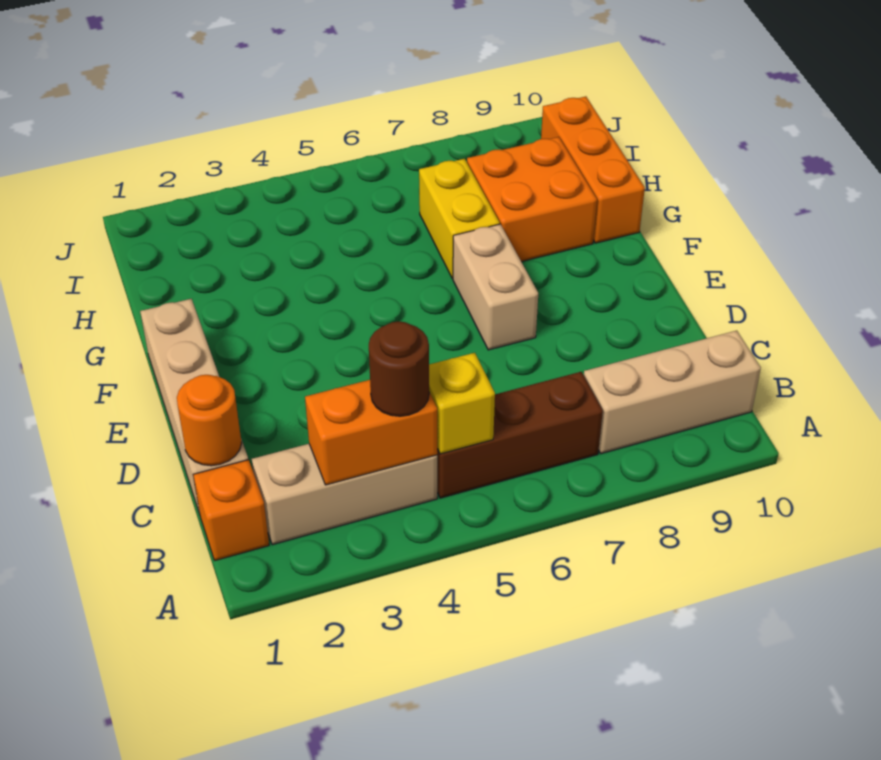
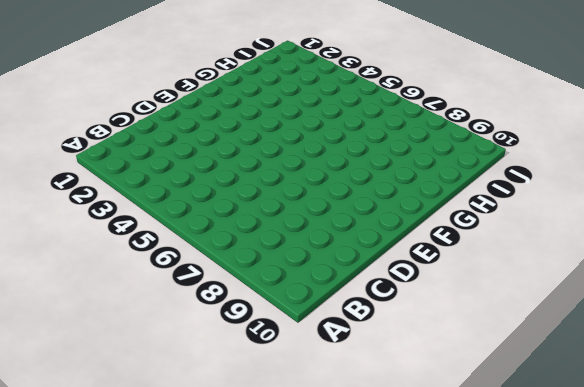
none -> orange 1x1 brick [193,460,269,560]
none -> tan 1x3 brick [252,444,437,545]
none -> brown 1x3 brick [437,372,603,498]

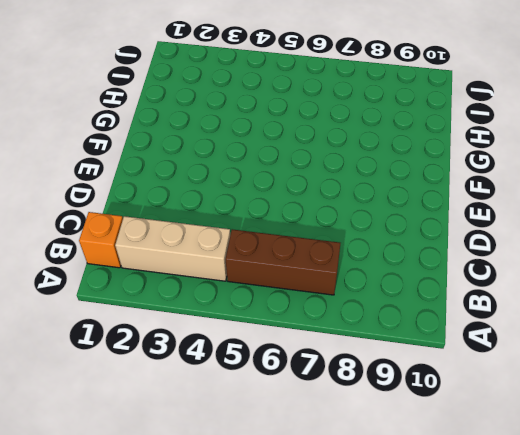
none -> tan 1x3 brick [584,331,761,454]
none -> tan 1x4 brick [140,299,248,514]
none -> tan 1x2 brick [453,224,538,350]

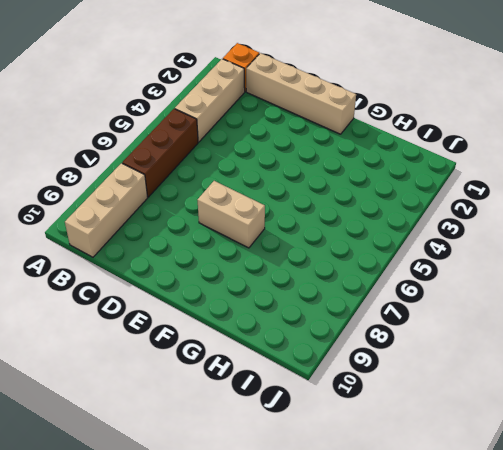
none -> yellow 1x2 brick [419,159,500,279]
none -> orange 2x2 brick [467,137,597,262]
none -> orange 1x3 brick [541,96,645,243]

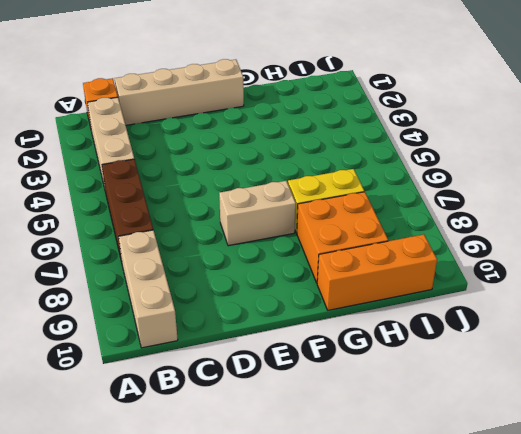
none -> orange 1x2 brick [305,380,437,485]
none -> yellow 1x1 brick [429,353,495,454]
none -> orange 1x1 round brick [177,375,241,466]

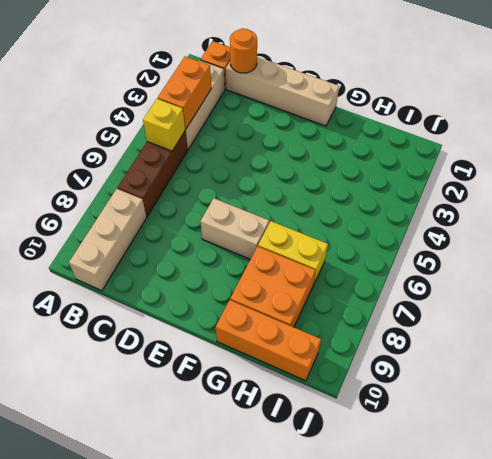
none -> brown 1x1 round brick [369,321,429,416]

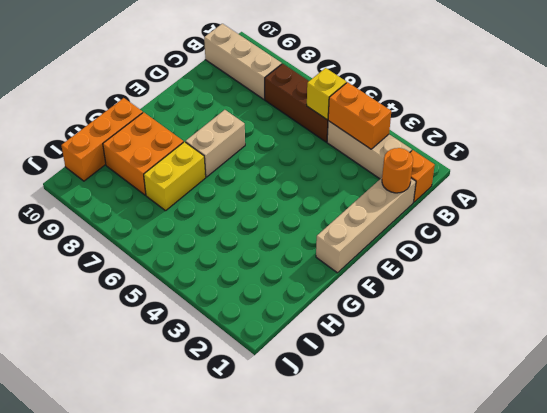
none -> brown 1x1 round brick [369,321,429,416]

